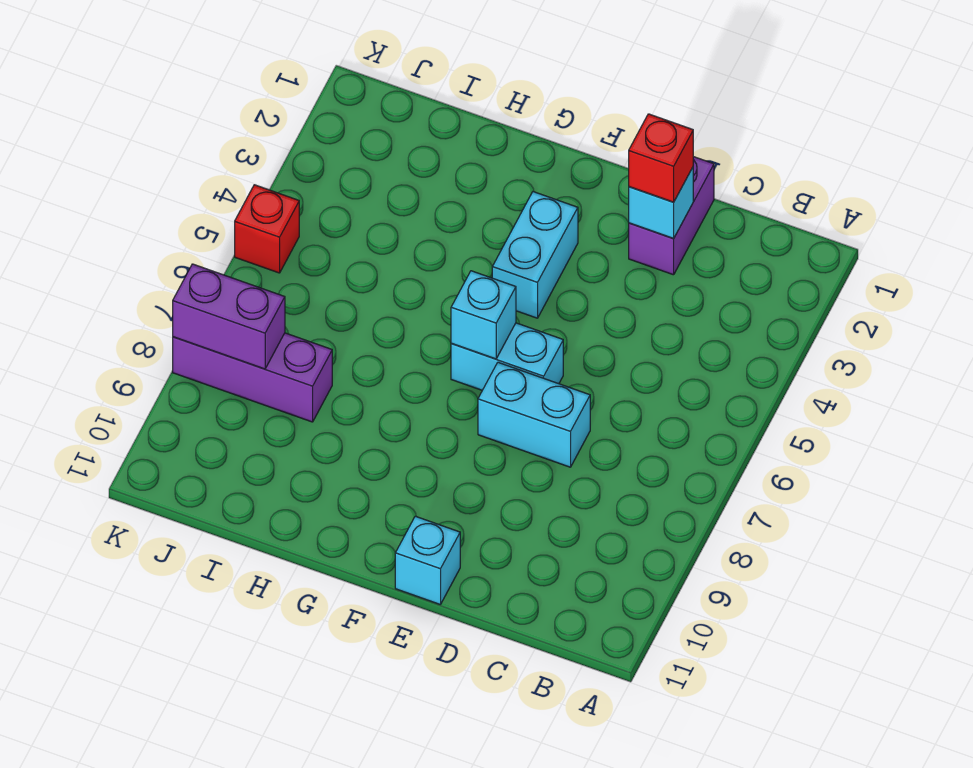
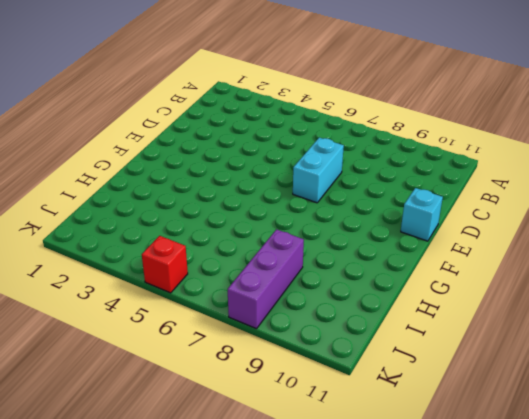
none -> purple 1x2 brick [629,157,714,275]
none -> cyan 1x2 brick [451,323,563,390]

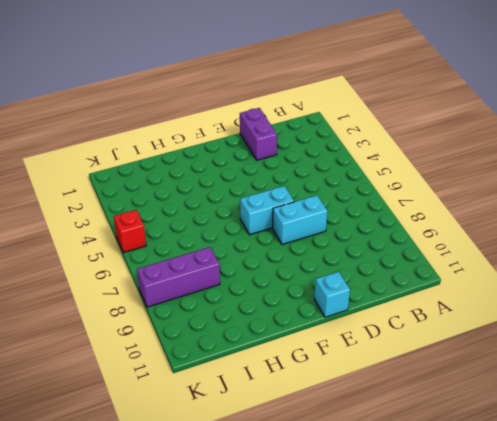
none -> cyan 1x2 brick [492,192,578,318]
none -> cyan 1x1 brick [629,167,693,238]

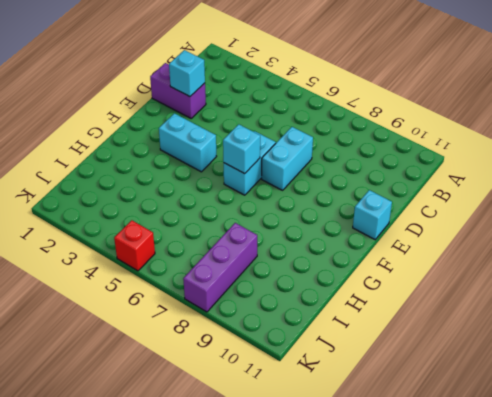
none -> purple 1x2 brick [173,264,285,369]
none -> red 1x1 brick [629,114,693,202]

